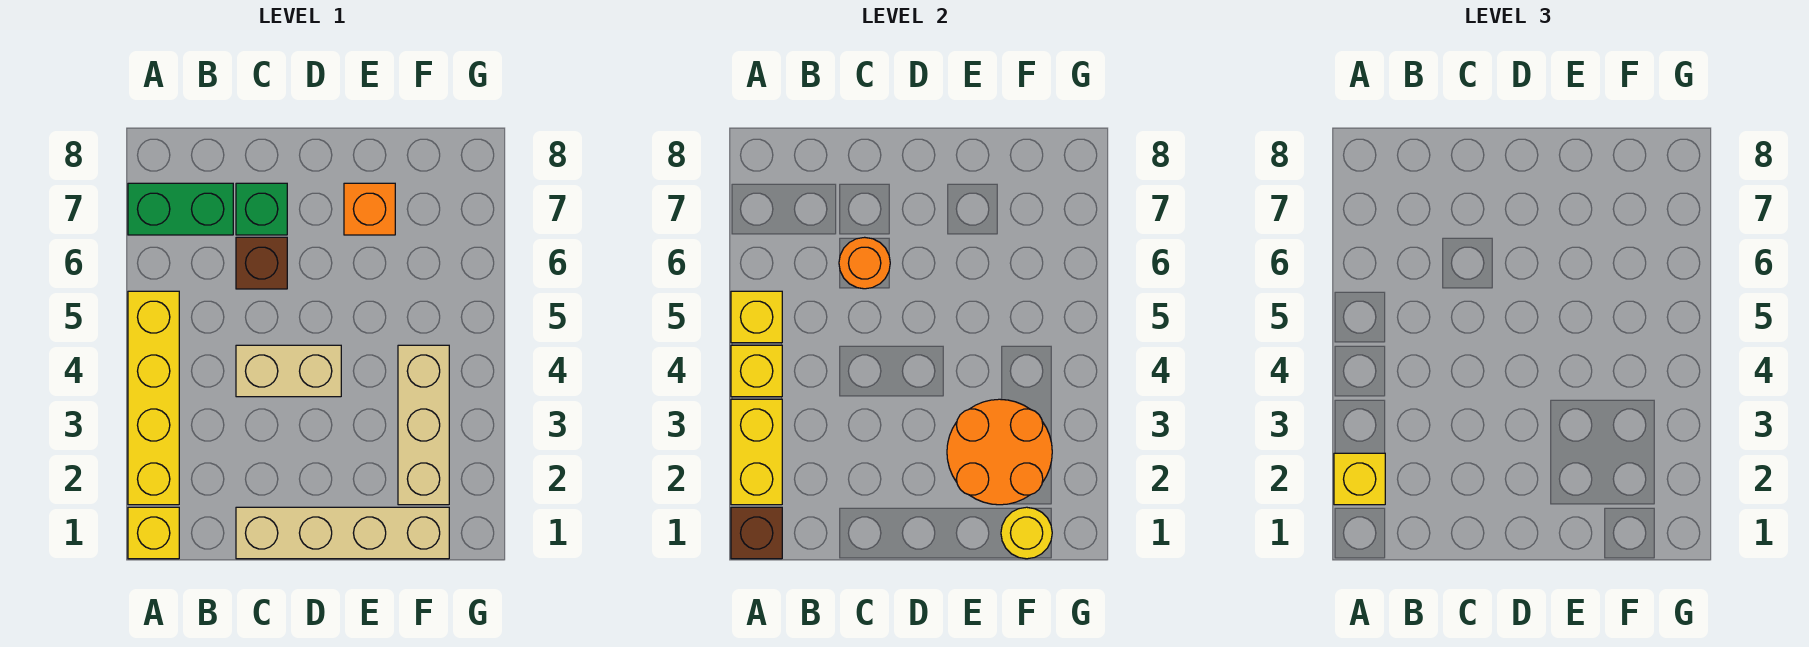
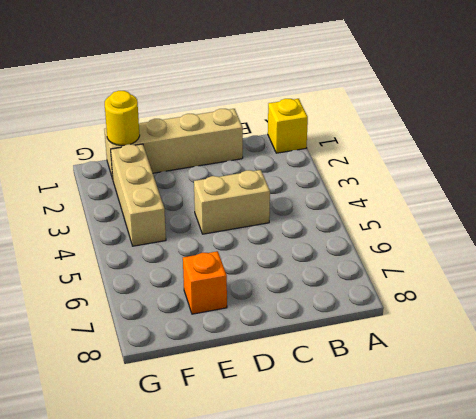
none -> yellow 1x4 brick [128,291,179,505]
none -> green 1x2 brick [128,183,233,235]
none -> brown 1x1 brick [236,237,287,289]

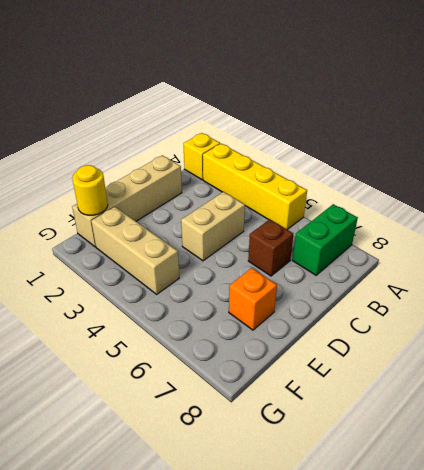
none -> green 1x1 brick [236,183,287,235]
none -> brown 1x1 brick [731,507,782,559]
none -> yellow 1x2 brick [731,399,782,505]

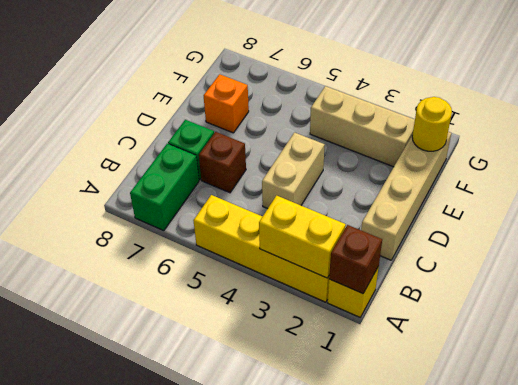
none -> yellow 1x1 brick [731,345,782,397]
none -> yellow 1x1 brick [731,291,782,343]
none -> orange 1x1 round brick [839,237,890,289]

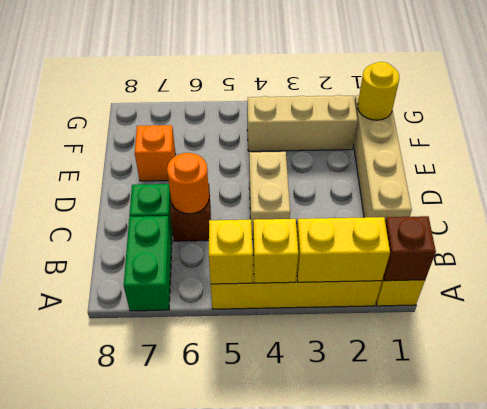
none -> orange 2x2 round brick [947,399,1052,505]
none -> yellow 1x1 brick [1334,453,1385,505]

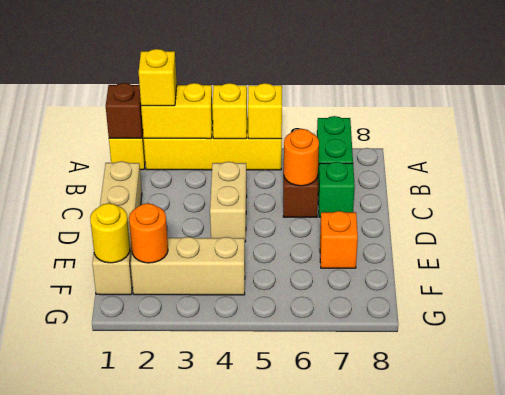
orange 1x1 round brick [129,203,168,263] -> orange 2x2 round brick [947,399,1052,505]

